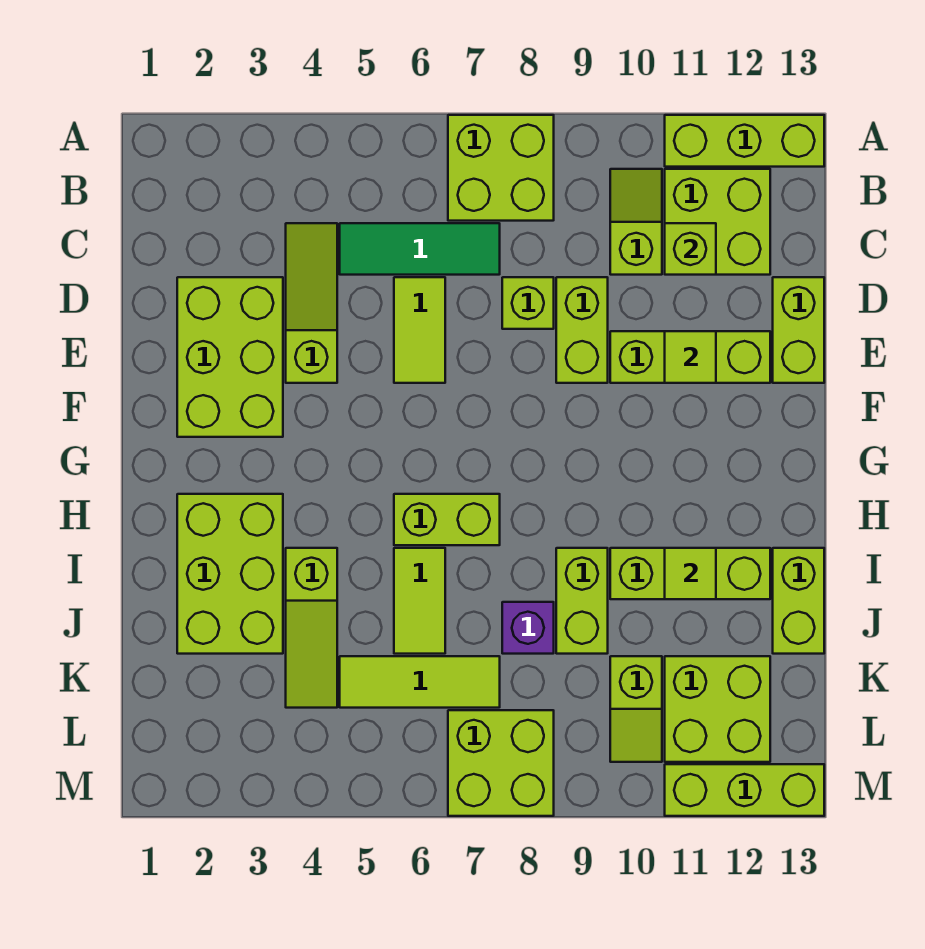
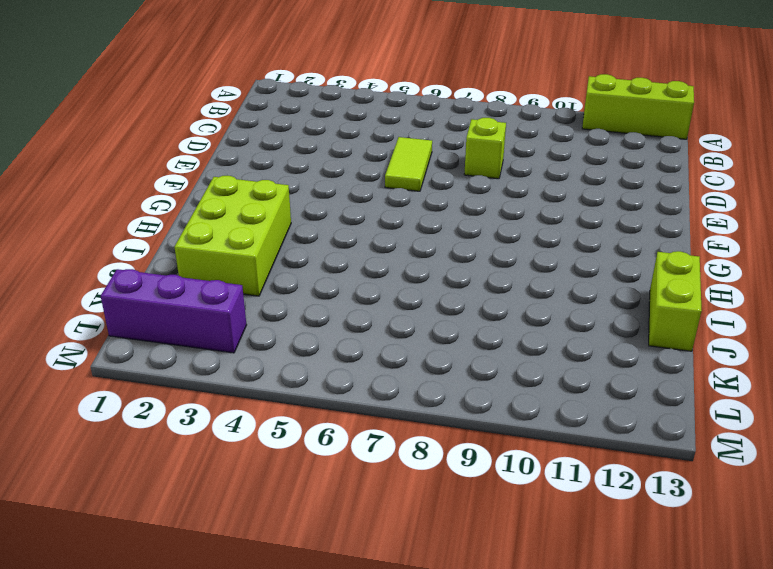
purple 1x3 brick [101,269,246,353] -> none
none -> lime 2x2 brick [448,115,554,221]
none -> lime 1x2 slope [610,169,662,275]
none -> lime 2x2 brick [665,169,770,275]

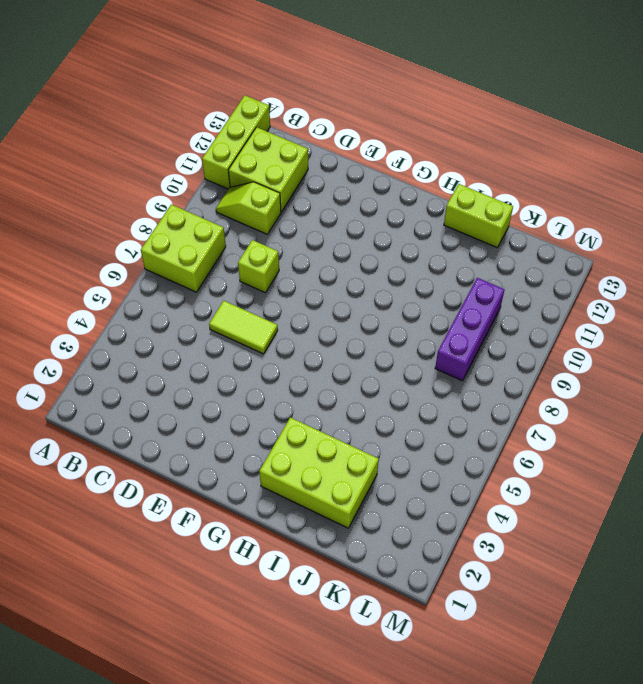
purple 1x3 brick [435,278,505,381] -> lime 1x2 slope [610,656,662,762]
none -> lime 1x3 slope [286,223,337,383]
none -> green 1x3 tile [340,223,500,275]
none -> lime 2x3 brick [177,277,283,437]

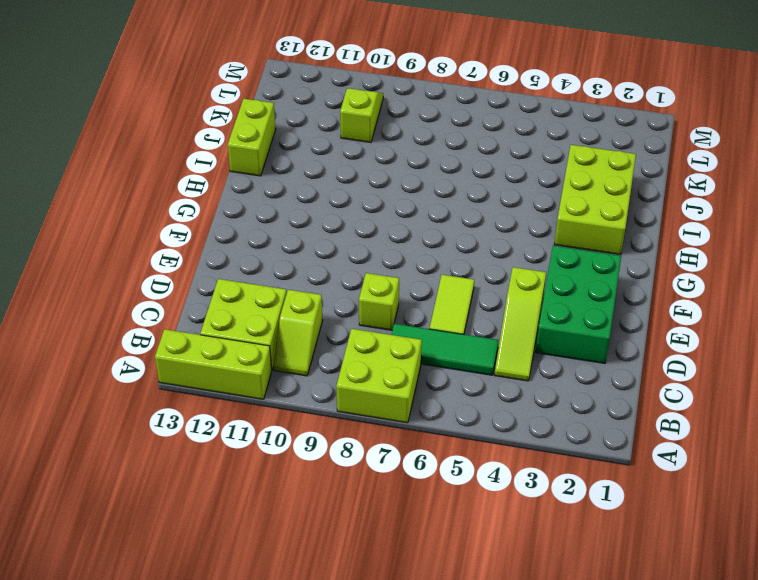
green 2x3 brick [536,246,621,363] -> lime 2x3 brick [177,277,283,437]
none -> lime 1x2 brick [556,277,608,383]
none -> lime 1x2 brick [773,277,824,383]
none -> lime 1x3 brick [610,331,770,383]

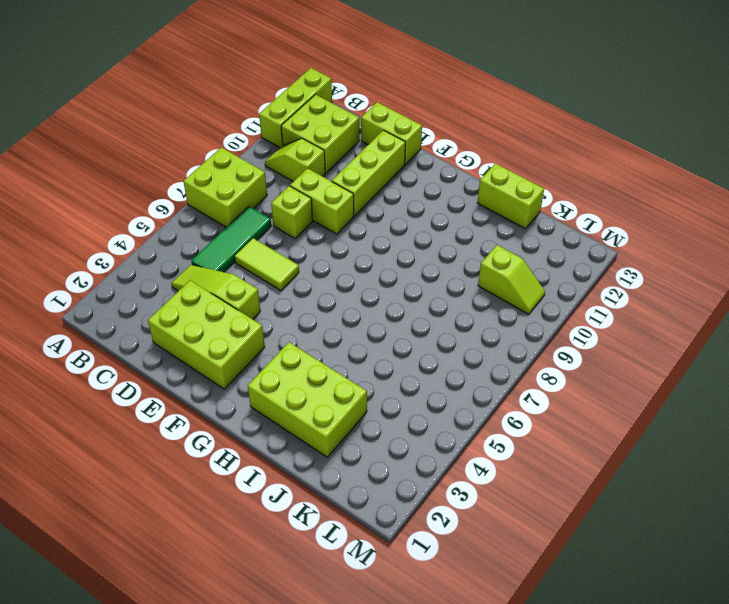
none -> lime 1x2 brick [394,494,500,545]
none -> lime 1x3 slope [286,548,337,708]
none -> lime 1x2 tile [394,548,445,654]

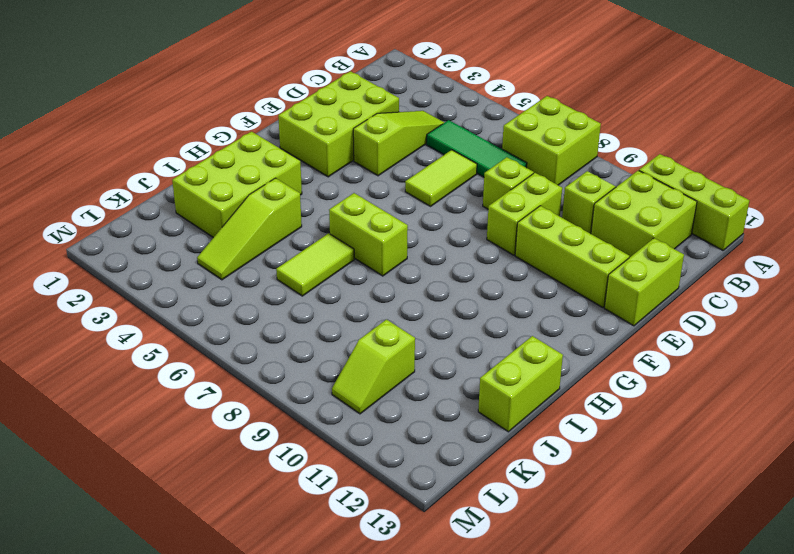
none -> lime 1x2 brick [556,548,608,654]
none -> lime 1x3 brick [610,548,770,599]
none -> purple 1x1 brick [502,602,554,654]

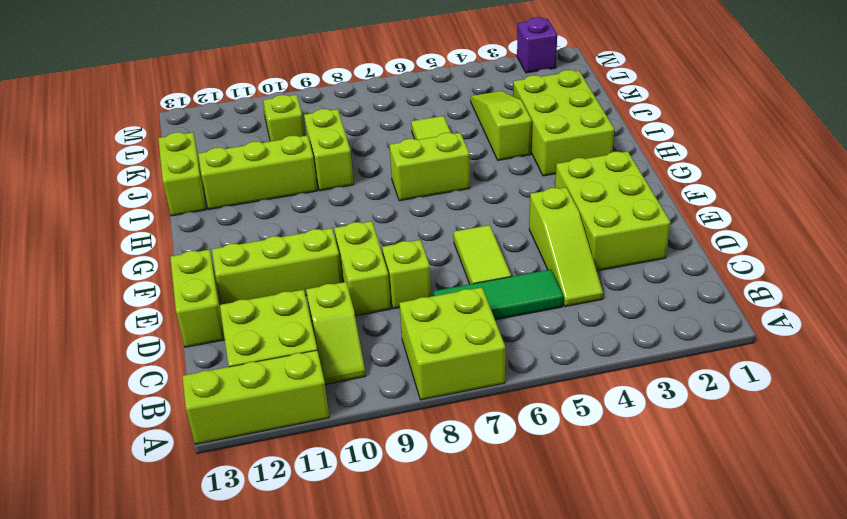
purple 1x1 brick [517,17,557,73] -> purple 1x1 brick moved to [502,602,554,654]
none -> lime 1x3 tile [340,656,500,708]
none -> lime 2x2 brick [665,656,770,762]
none -> lime 2x2 brick [448,710,554,816]

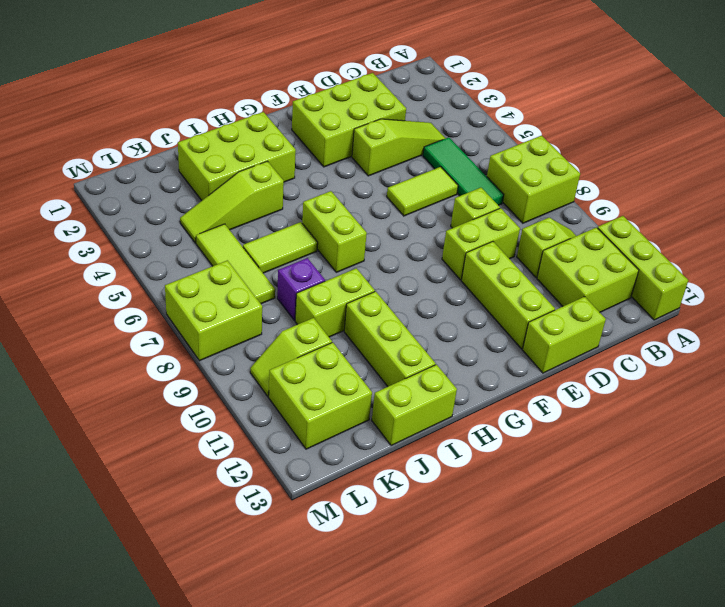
none -> lime 1x3 brick [665,764,824,816]
none -> lime 1x1 brick [665,223,716,275]
none -> lime 1x1 tile [665,331,716,383]

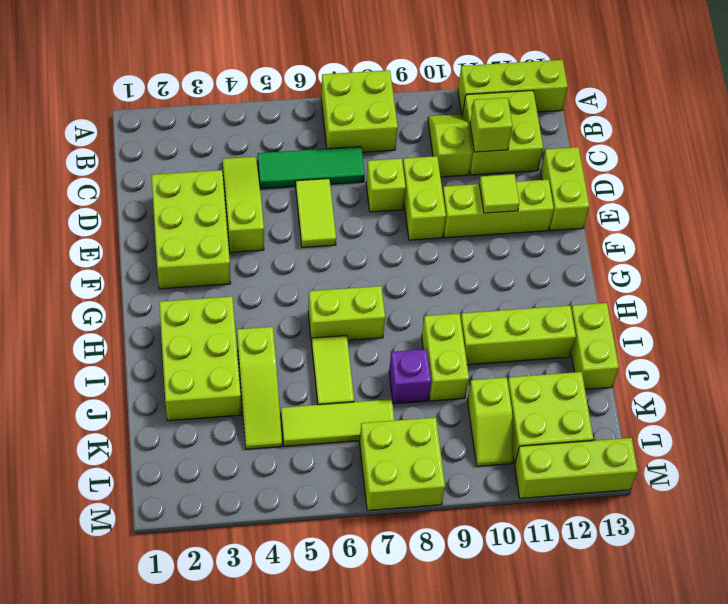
none -> lime 1x1 tile [665,548,716,599]

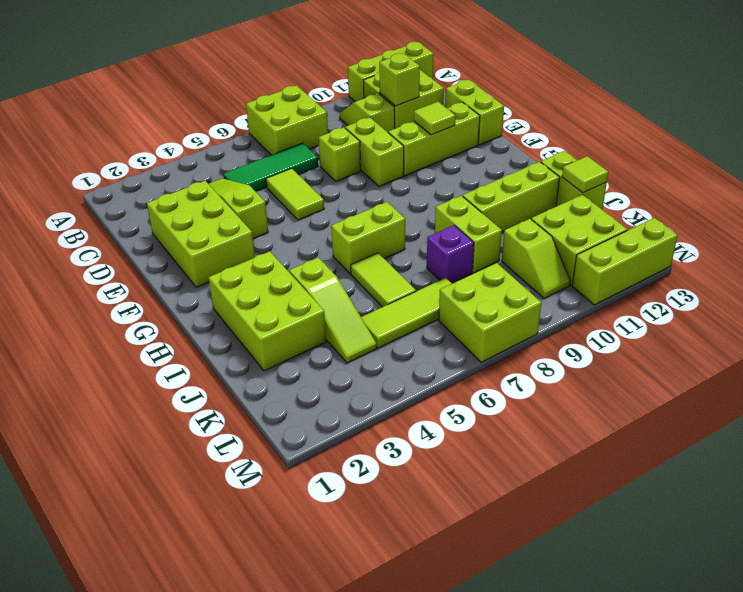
lime 1x1 tile [562,156,608,193] -> lime 1x1 tile moved to [665,548,716,599]

